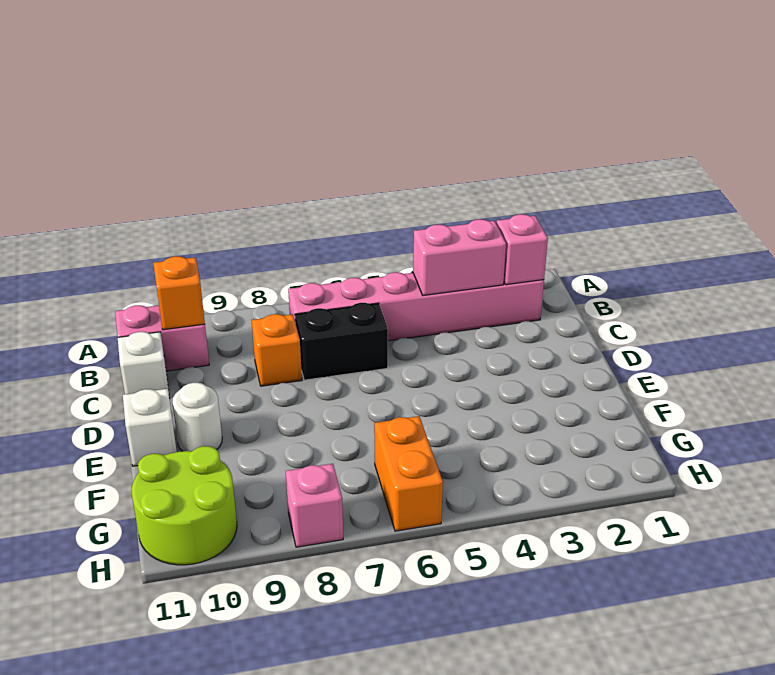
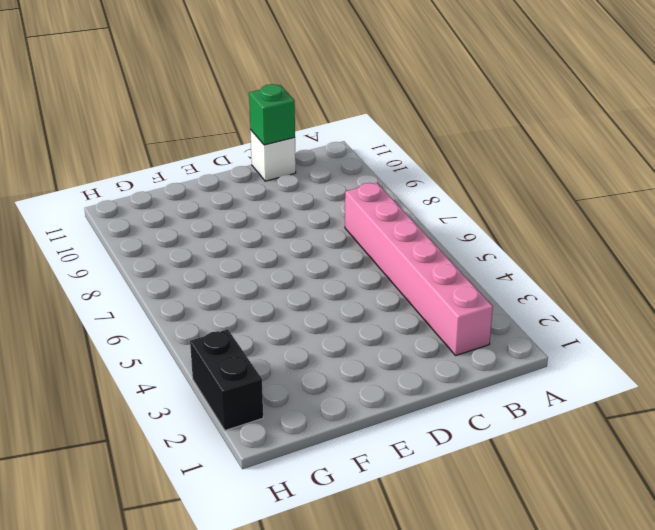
green 1x1 brick [249,84,295,145] -> none
black 1x2 brick [190,329,263,431] -> black 1x2 brick moved to [295,303,388,380]
none -> pink 1x2 brick [115,305,209,371]
none -> orange 1x1 brick [252,314,302,386]
none -> white 1x1 round brick [172,383,222,451]

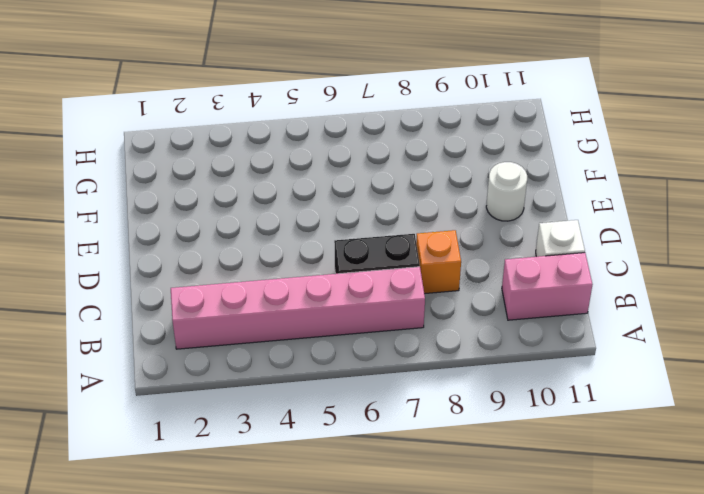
none -> white 1x1 brick [123,389,177,466]
none -> orange 1x2 brick [374,416,443,531]
none -> lime 2x2 round brick [132,446,237,565]

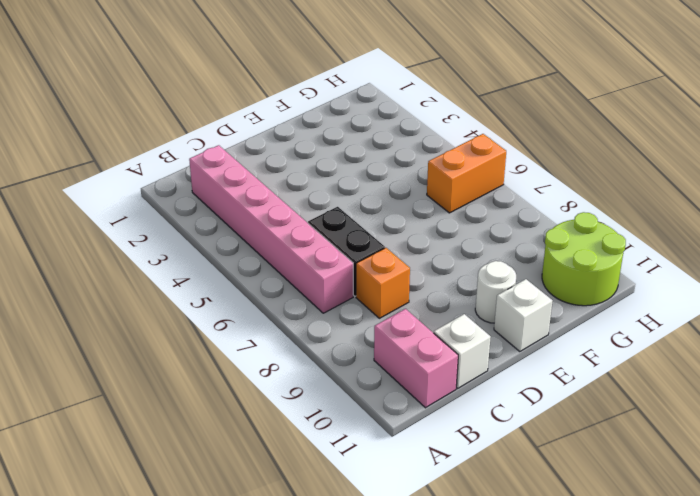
none -> pink 1x1 brick [286,464,343,547]
none -> pink 1x1 brick [496,214,548,285]
none -> pink 1x2 brick [413,219,506,295]

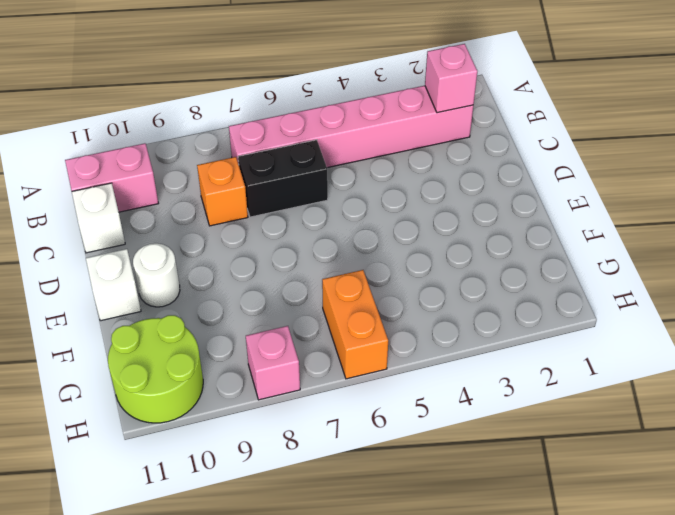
none -> pink 1x2 brick [413,219,506,295]
none -> orange 1x1 brick [153,256,205,330]

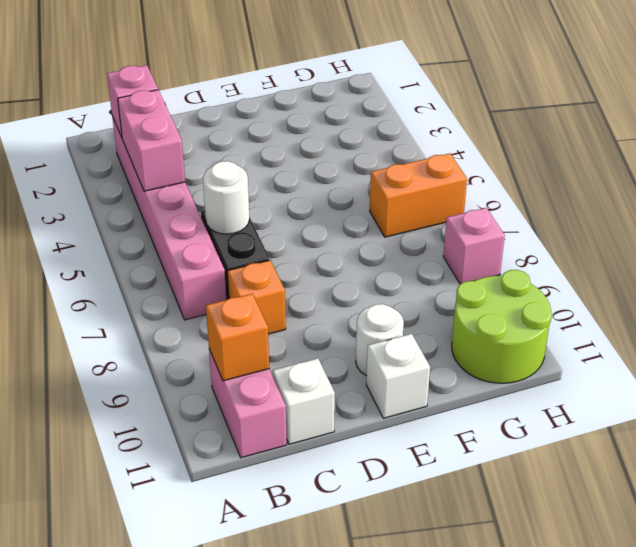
white 1x1 round brick [203,161,250,234] -> none

